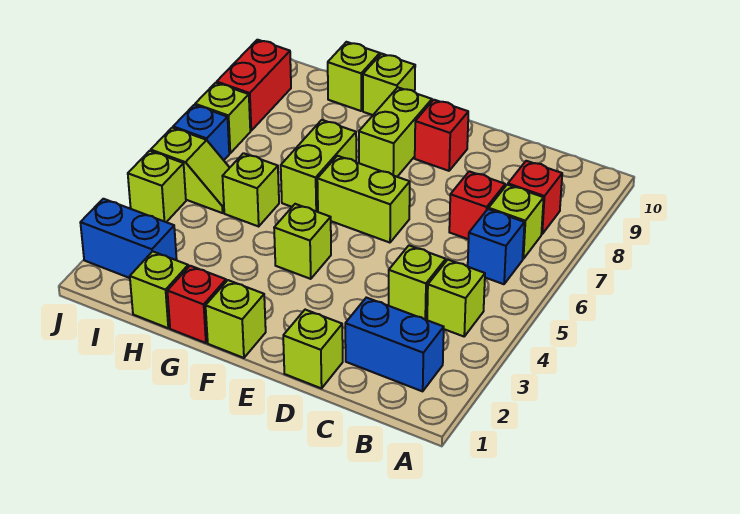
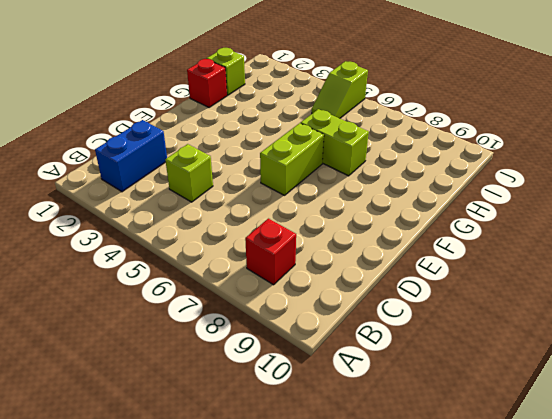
none -> lime 1x1 brick [427,260,485,336]
none -> blue 1x1 brick [468,209,525,284]
none -> lime 1x1 brick [489,185,544,259]

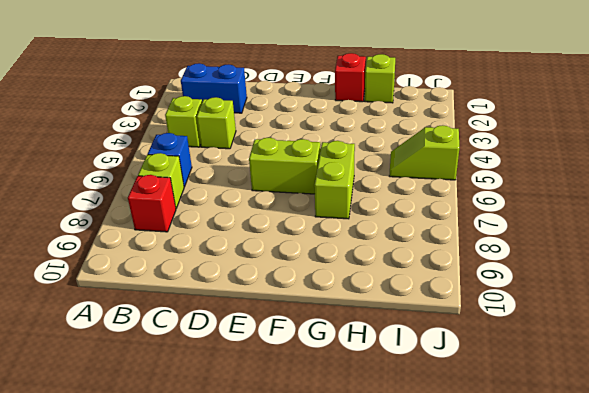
none -> red 1x1 brick [449,171,505,239]
none -> lime 1x1 brick [283,310,343,388]
none -> red 1x1 brick [415,100,468,171]

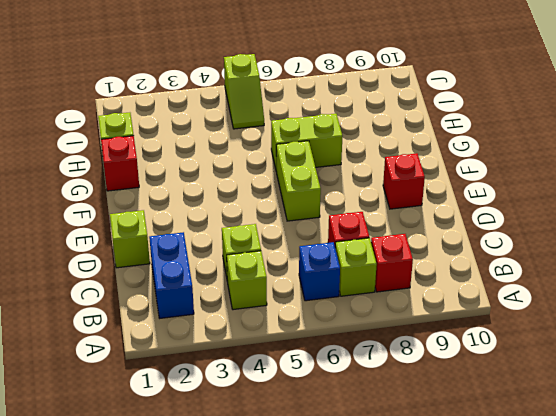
none -> lime 1x1 brick [206,280,266,358]
none -> lime 1x1 brick [274,204,331,279]
none -> lime 1x2 brick [359,87,432,177]

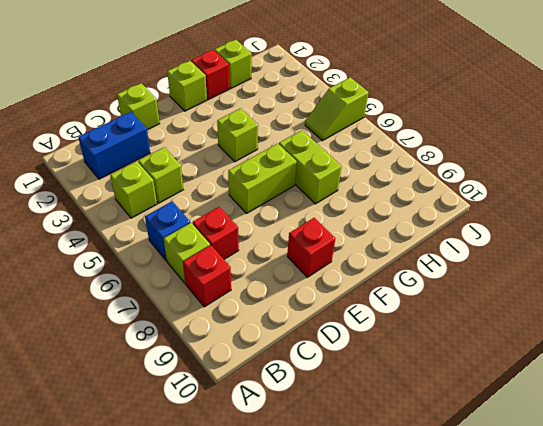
none -> lime 1x2 brick [359,87,432,177]
none -> lime 1x1 brick [363,54,415,115]
none -> lime 1x1 brick [223,153,279,226]

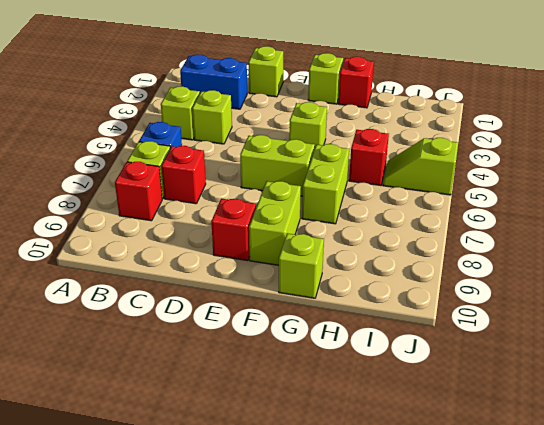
red 1x1 brick [349,129,389,186] -> lime 1x1 brick [223,153,279,226]
none -> lime 1x1 brick [130,251,188,328]
none -> lime 1x1 brick [328,42,380,111]
none -> blue 1x2 brick [80,199,177,278]

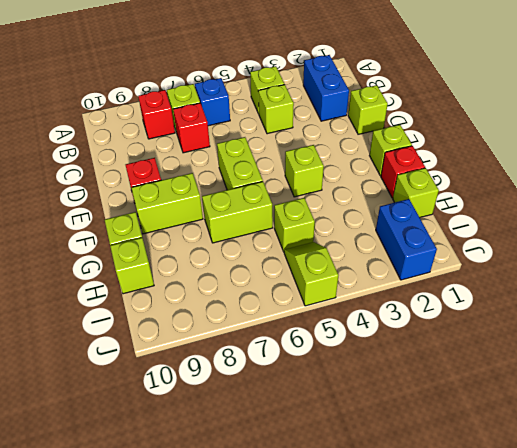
none -> lime 1x1 brick [128,151,186,222]
none -> blue 1x1 brick [173,105,229,160]
none -> lime 1x1 brick [195,83,250,153]

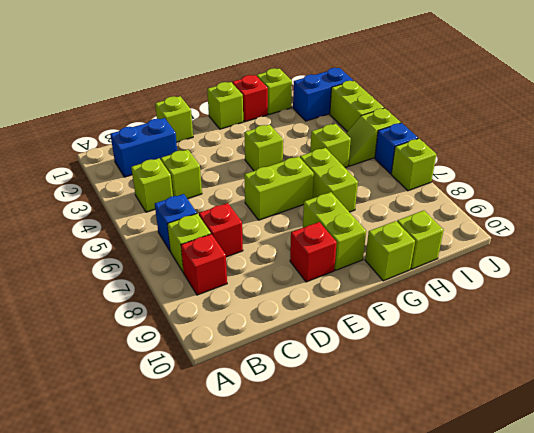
lime 1x2 brick [330,81,384,132] -> lime 1x1 brick [128,151,186,222]
none -> red 1x2 brick [217,40,291,131]

